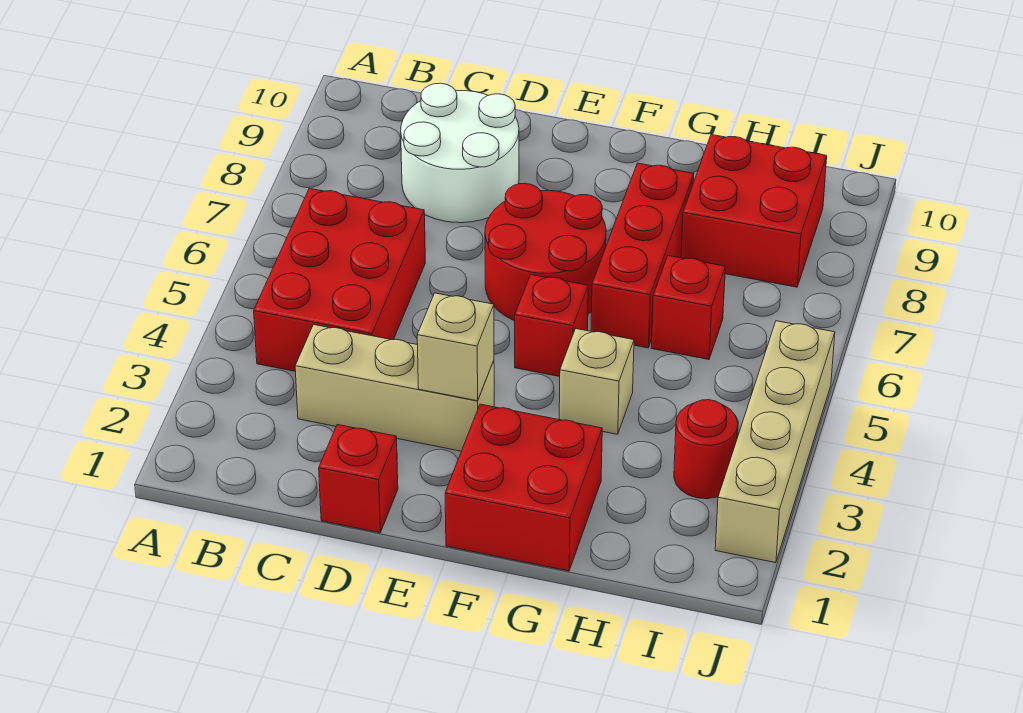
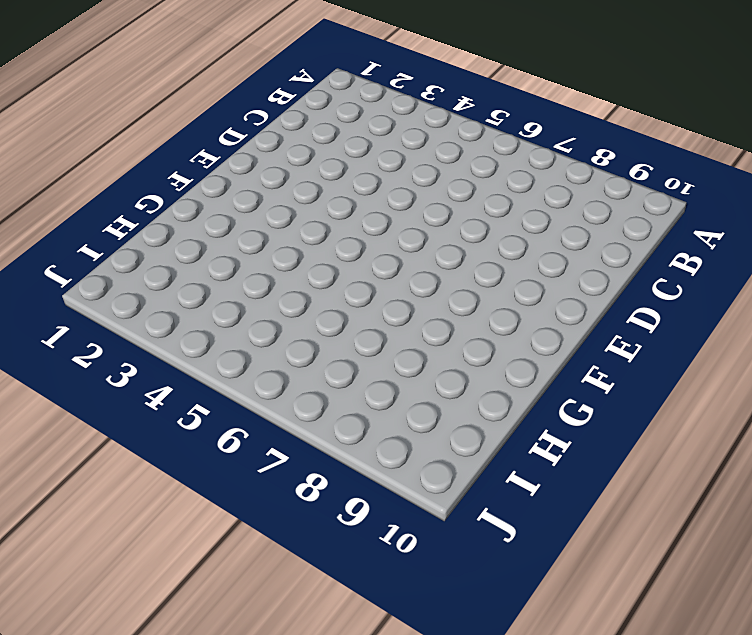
none -> red 2x3 brick [254,188,425,371]
none -> tan 1x3 brick [295,325,494,451]
none -> white 2x2 round brick [401,83,519,223]

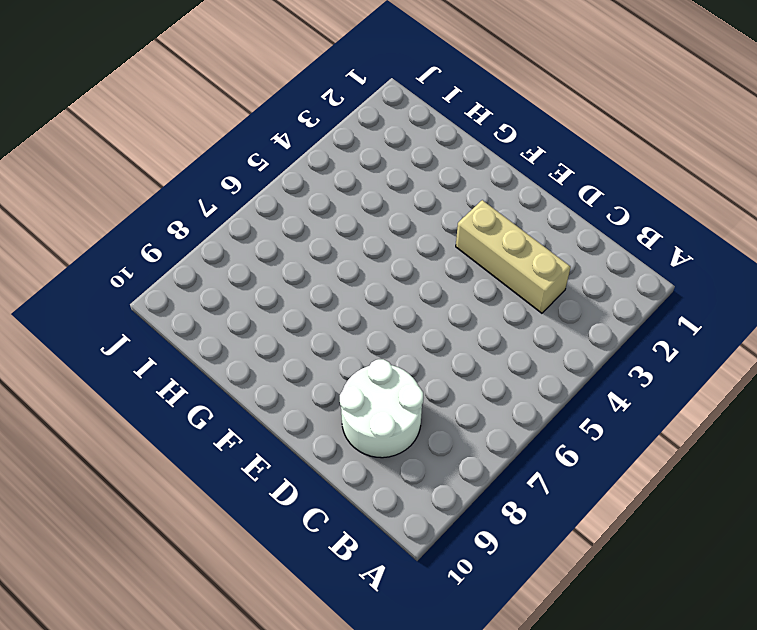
none -> red 2x3 brick [254,188,425,371]
none -> red 1x1 brick [319,425,398,533]
none -> red 2x2 round brick [485,183,606,321]

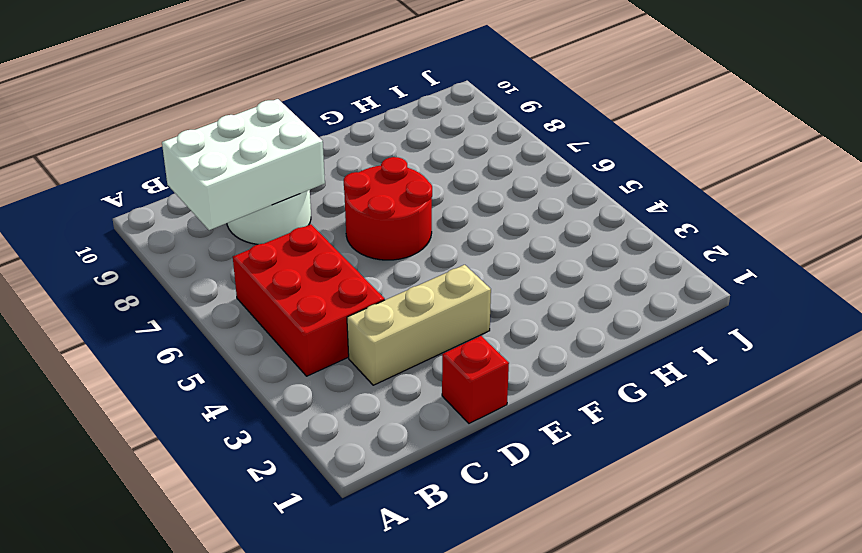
white 2x3 brick [162,99,325,230] -> none
none -> red 2x2 brick [445,404,602,571]
none -> red 1x1 brick [515,275,588,377]
none -> tan 1x1 brick [559,329,634,434]

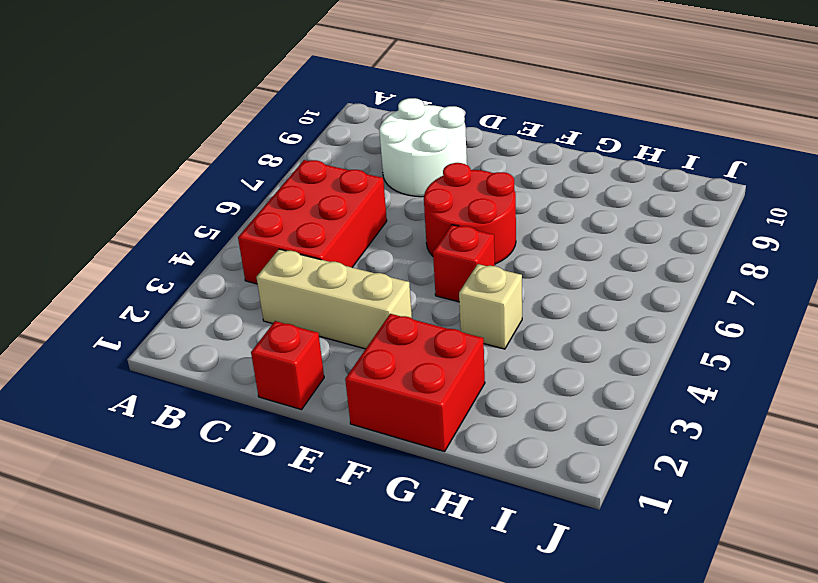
none -> red 1x3 brick [591,163,694,348]
none -> red 1x1 brick [651,256,725,360]
none -> red 2x2 brick [681,135,827,287]

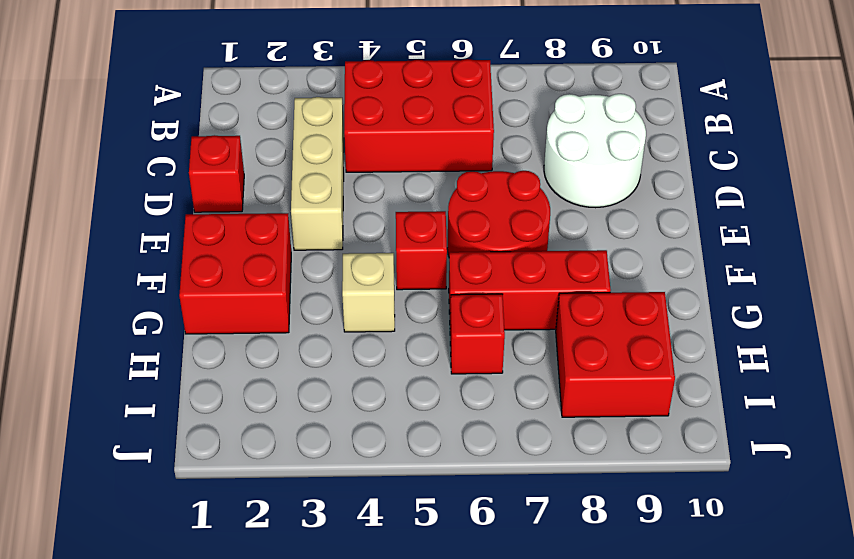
none -> red 1x1 round brick [674,400,738,499]
none -> tan 1x4 brick [715,321,835,563]
none -> tan 1x1 brick [417,293,494,401]

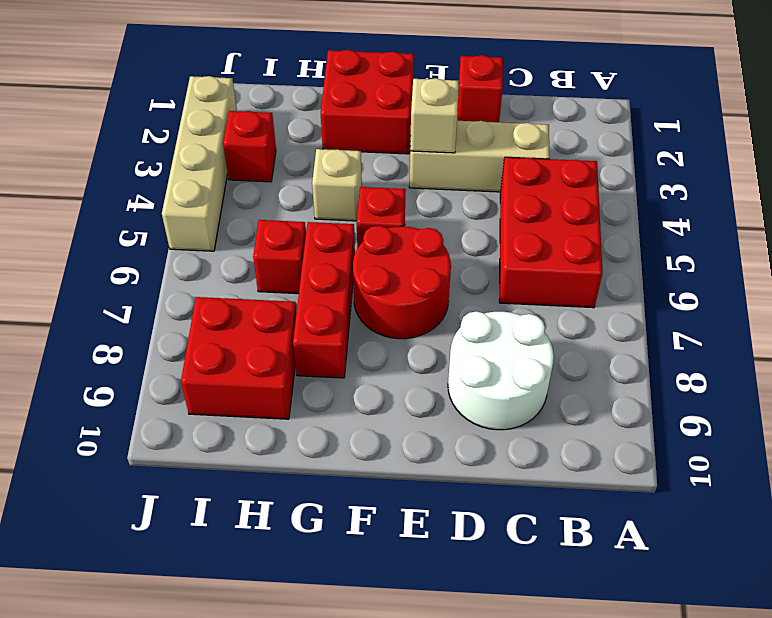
red 1x1 brick [223,111,276,182] -> red 1x1 round brick [674,400,738,499]

